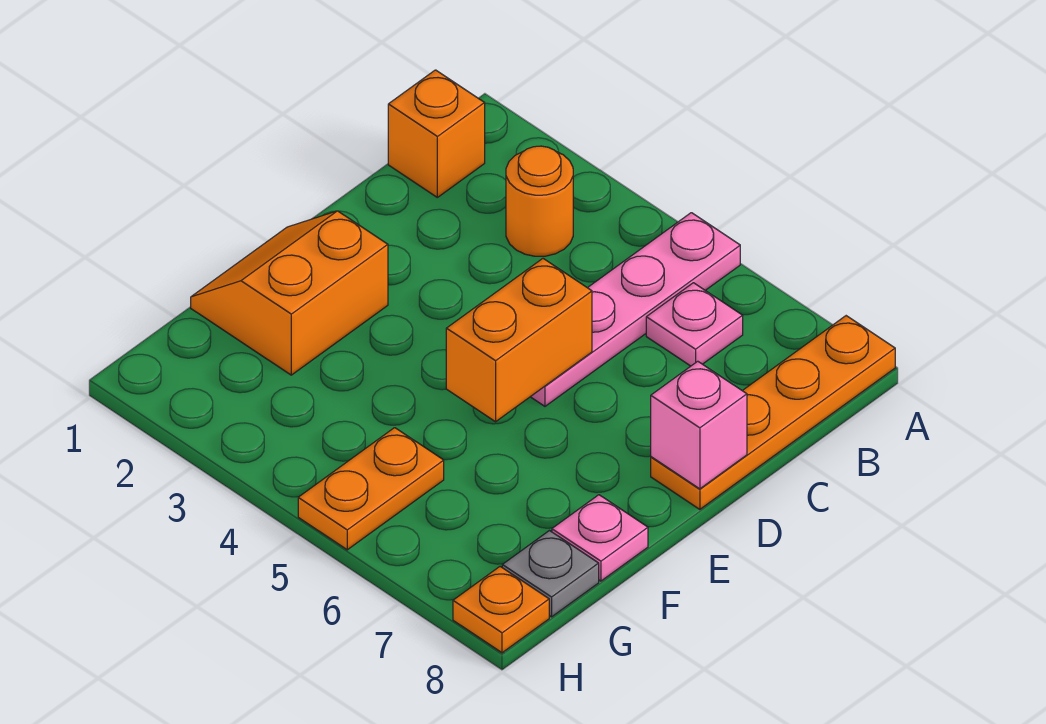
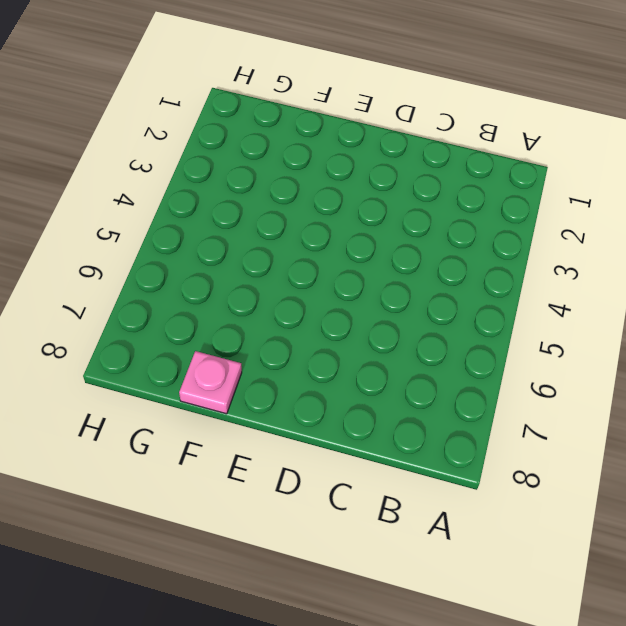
none -> pink 1x4 plate [531,213,740,406]
none -> orange 1x4 plate [651,316,895,509]
none -> orange 1x1 brick [388,70,485,197]

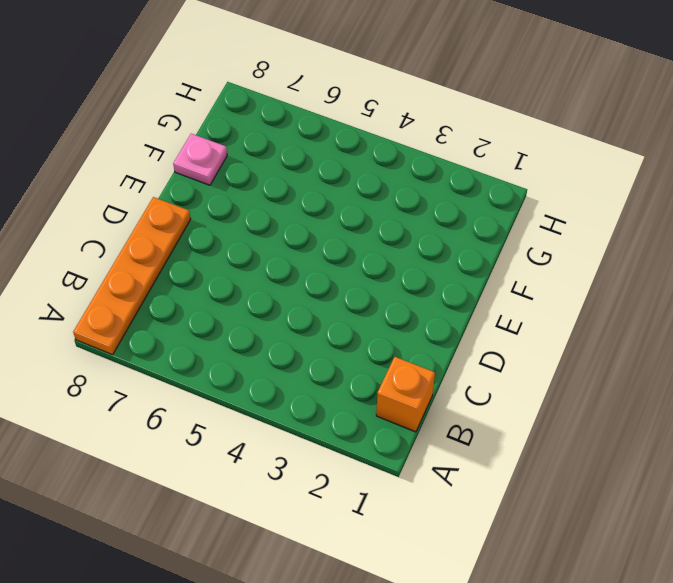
none -> pink 1x4 plate [531,213,740,406]
none -> orange 1x1 round brick [506,146,573,256]
none -> pink 1x1 plate [646,283,743,366]

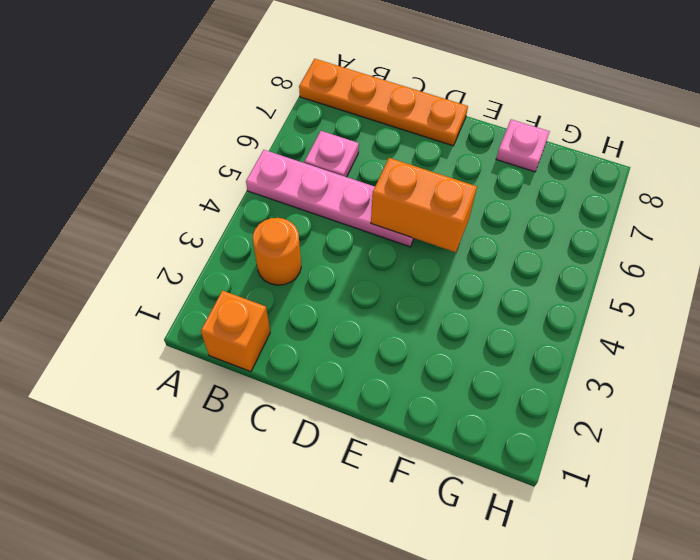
none -> orange 2x2 slope [191,211,388,375]
none -> orange 1x2 plate [298,428,444,550]
none -> grey 1x1 plate [502,531,599,617]

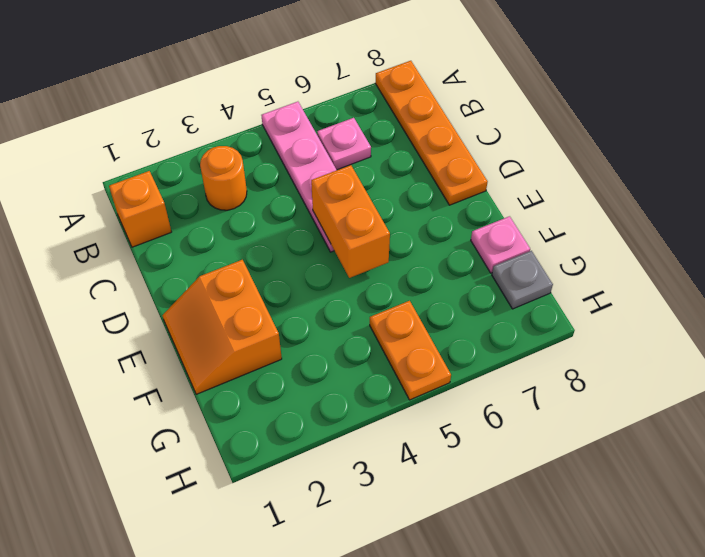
none -> orange 1x1 plate [453,567,549,653]
none -> pink 1x1 brick [651,361,747,489]

